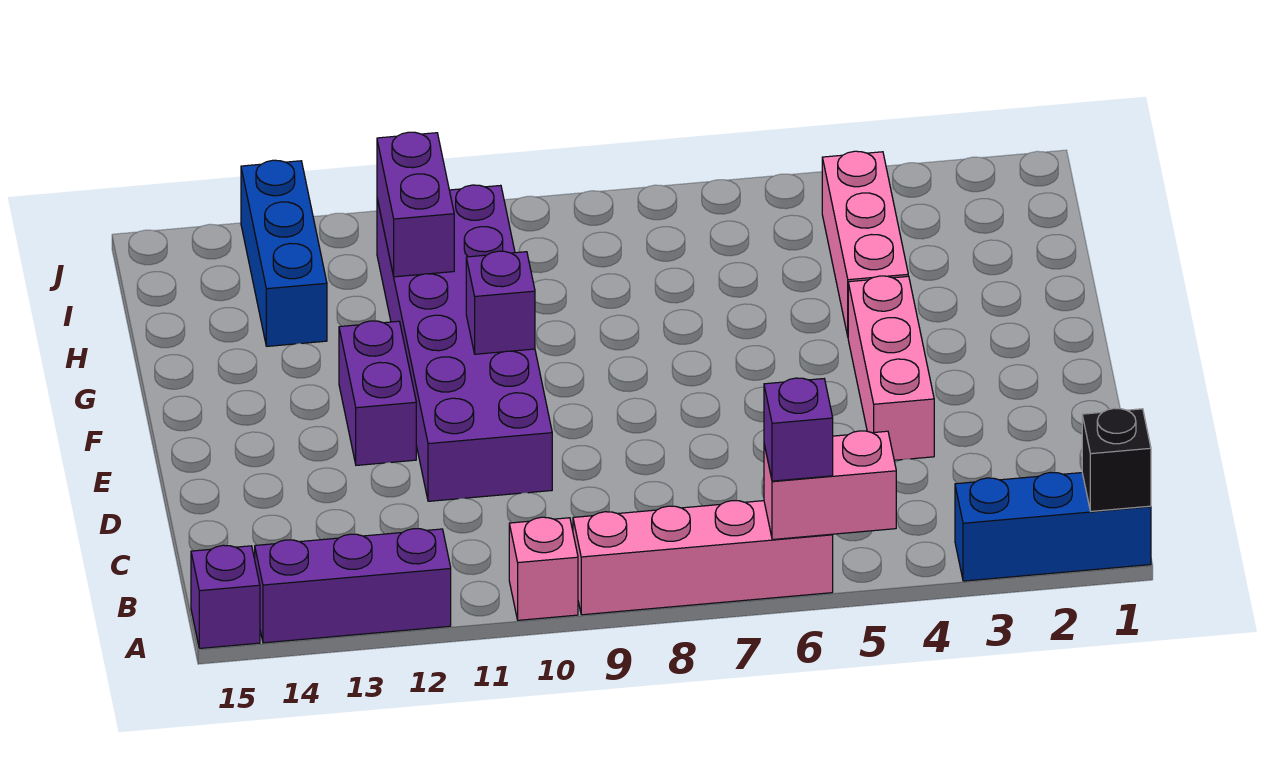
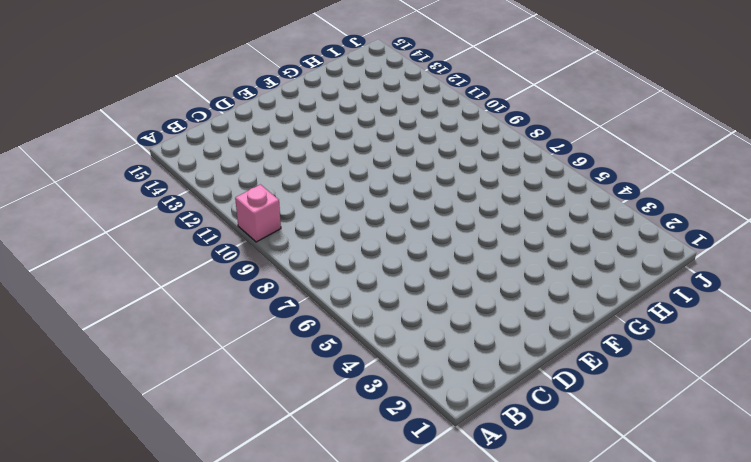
none -> blue 1x3 brick [955,472,1151,581]
none -> pink 1x4 brick [573,501,833,615]
none -> purple 1x3 brick [255,529,451,643]

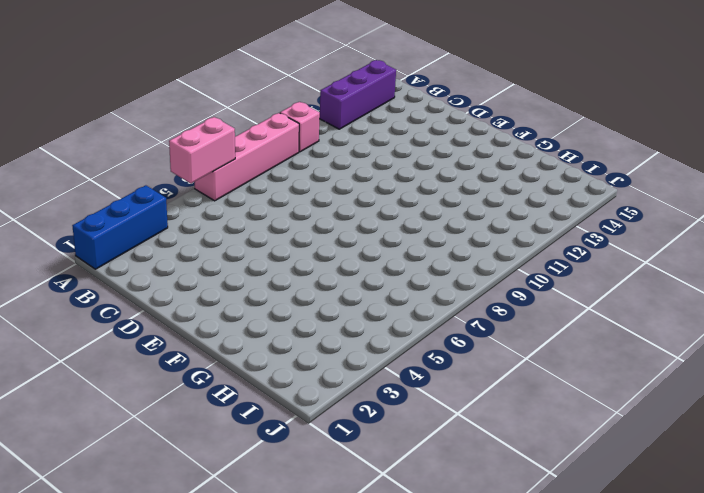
none -> purple 1x1 brick [191,545,260,648]
none -> pink 1x3 brick [848,276,934,460]
none -> purple 2x6 brick [377,185,552,501]

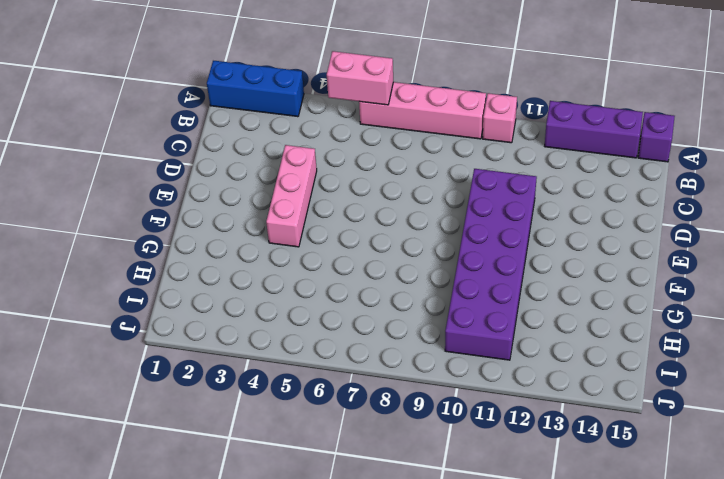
none -> purple 1x2 brick [339,321,416,465]
none -> pink 1x3 brick [822,151,908,336]
none -> blue 1x3 brick [241,160,327,346]

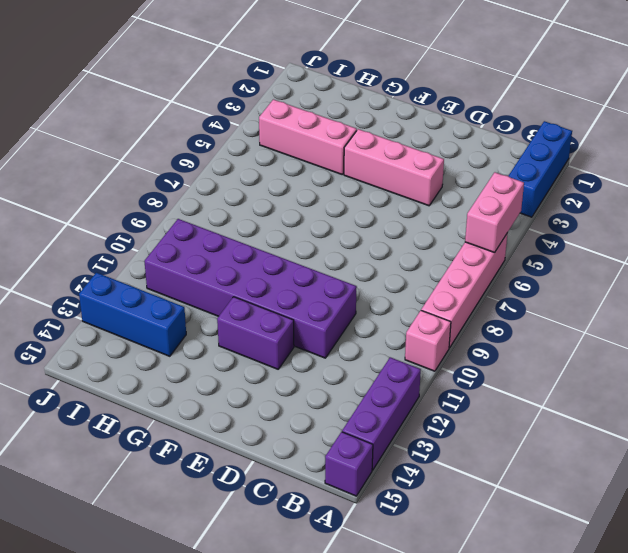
none -> black 1x1 brick [1082,408,1151,511]
none -> purple 1x1 brick [466,251,535,354]
none -> purple 1x2 brick [377,132,454,277]

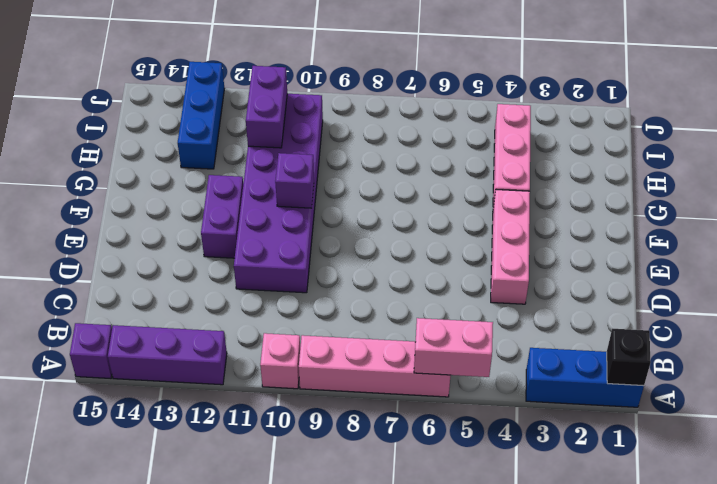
none -> purple 1x1 brick [764,378,833,481]

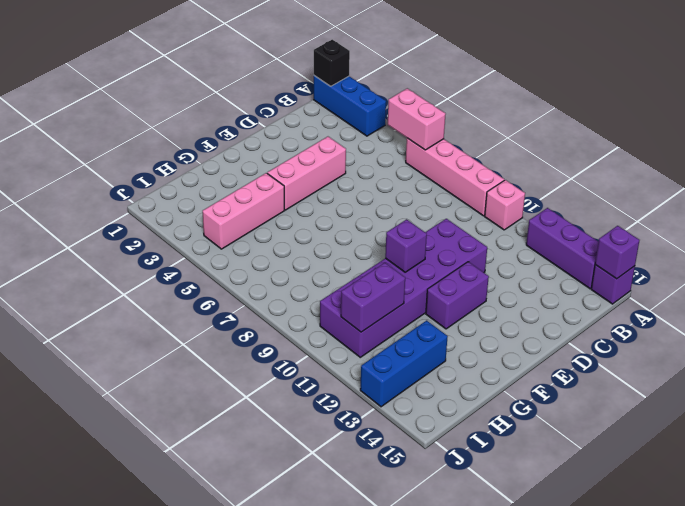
purple 1x1 brick [595,226,640,279] -> purple 1x1 brick moved to [764,378,833,481]

